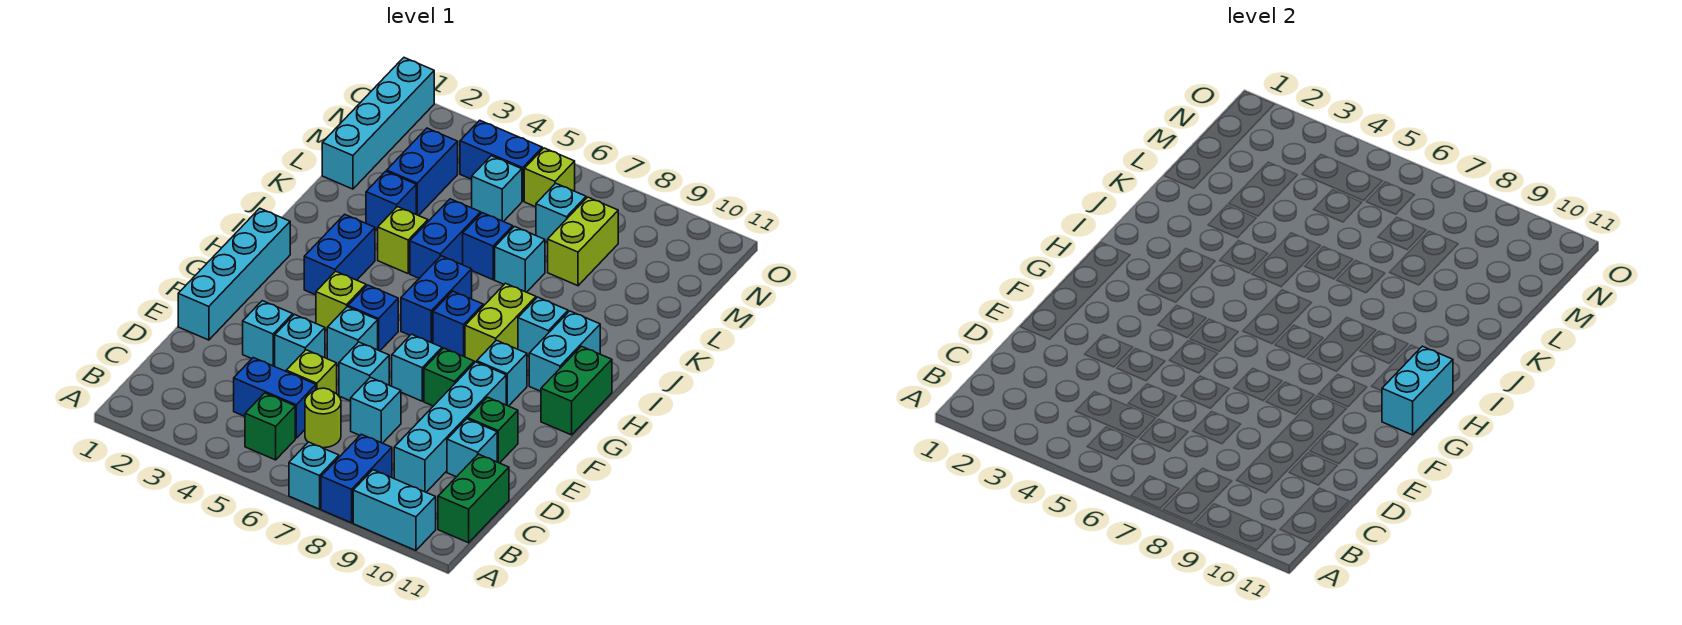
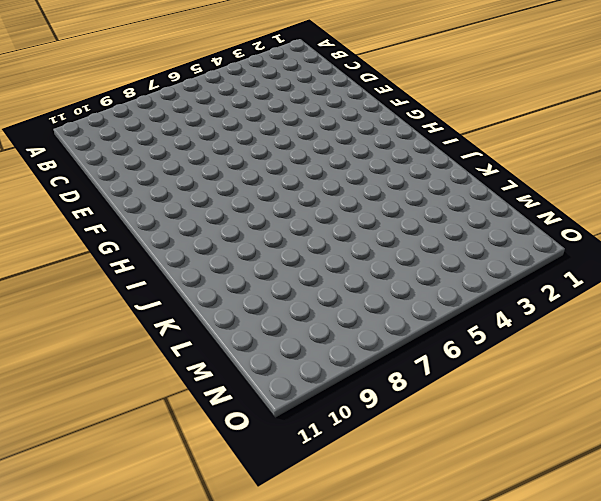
none -> cyan 1x1 brick [289,442,339,509]
none -> blue 1x2 brick [321,434,392,523]
none -> cyan 1x2 brick [353,470,436,550]
none -> green 1x1 brick [245,393,295,460]

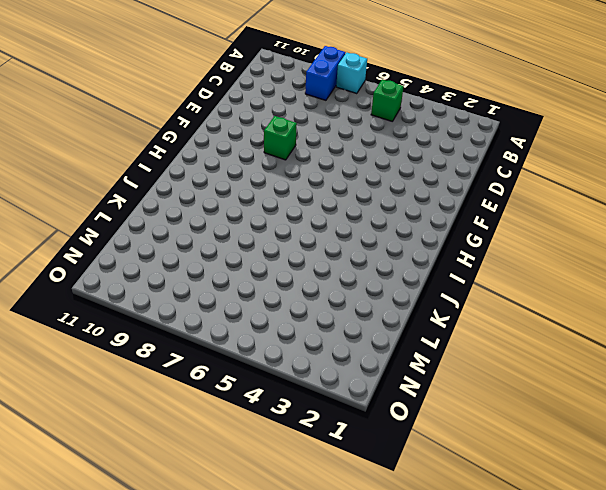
none -> cyan 1x2 brick [353,470,436,550]
none -> green 1x2 brick [438,454,509,543]
none -> blue 1x2 brick [234,358,316,438]
none -> lime 1x1 round brick [305,388,341,448]

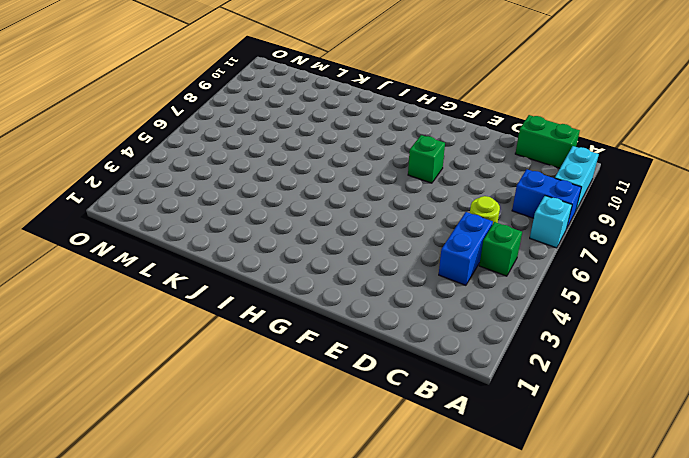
none -> cyan 1x4 brick [394,362,506,492]
none -> lime 1x1 brick [286,350,337,394]
none -> cyan 1x1 brick [351,377,401,443]
none -> cyan 1x1 brick [447,419,497,477]

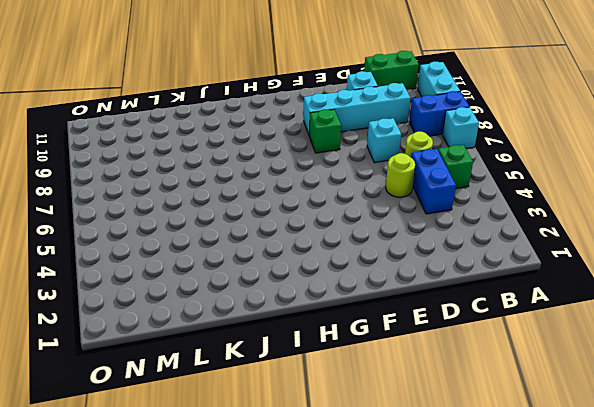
lime 1x1 round brick [386,153,415,197] -> lime 1x1 brick [286,350,337,394]
none -> cyan 1x4 brick [178,208,290,340]
none -> cyan 1x1 brick [243,301,293,366]
none -> cyan 1x1 brick [275,314,325,371]
none -> cyan 1x1 brick [339,342,389,401]

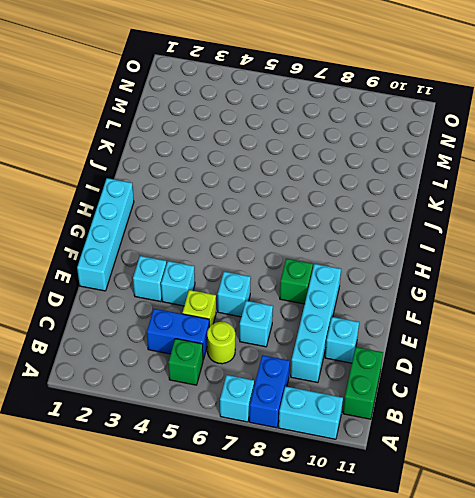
none -> green 1x1 brick [468,397,518,463]
none -> cyan 1x1 brick [327,307,378,365]
none -> cyan 1x1 brick [392,334,442,401]
none -> lime 1x1 brick [316,271,366,330]

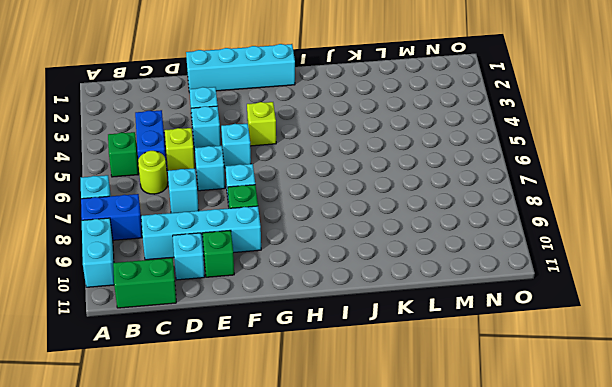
none -> blue 1x1 brick [348,285,398,351]
none -> cyan 1x1 brick [477,340,527,406]
none -> green 1x2 brick [541,346,612,435]
none -> blue 1x2 brick [304,214,375,295]

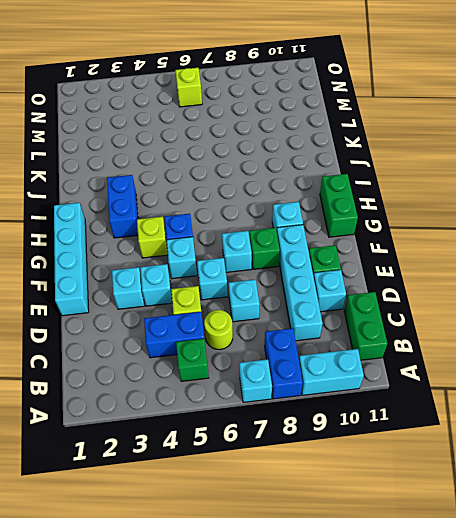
none -> blue 1x2 brick [401,256,472,343]
none -> blue 1x1 brick [433,291,483,357]
none -> lime 1x2 brick [465,283,536,363]
none -> cyan 1x2 brick [529,311,600,391]

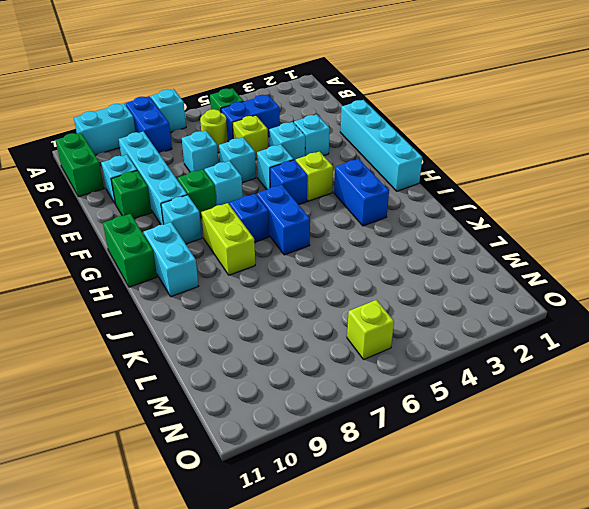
none -> cyan 1x1 brick [518,297,568,356]
none -> lime 1x1 brick [378,207,428,273]
none -> blue 1x2 brick [410,199,481,278]
none -> blue 1x1 brick [366,171,416,230]

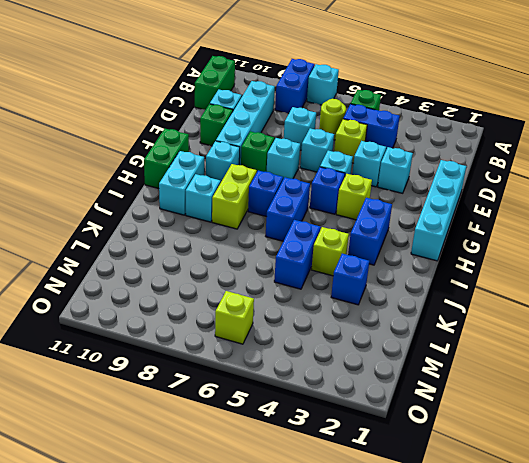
none -> cyan 1x2 brick [353,470,436,550]
none -> blue 1x1 brick [463,213,513,280]
none -> cyan 1x1 brick [495,227,545,292]
none -> cyan 1x4 brick [322,58,434,189]

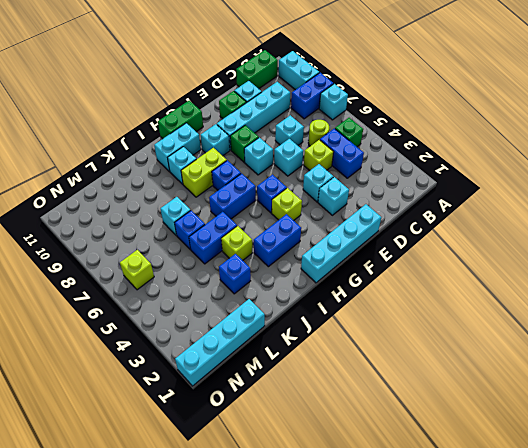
none -> cyan 1x1 brick [327,307,378,365]
none -> blue 1x2 brick [387,128,458,216]
none -> lime 1x2 brick [548,197,618,286]
none -> cyan 1x1 brick [472,156,522,222]

